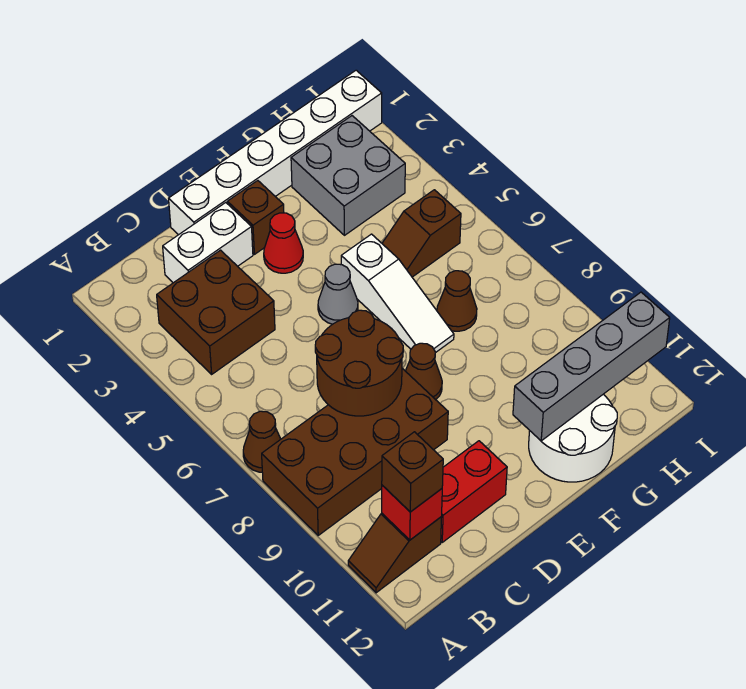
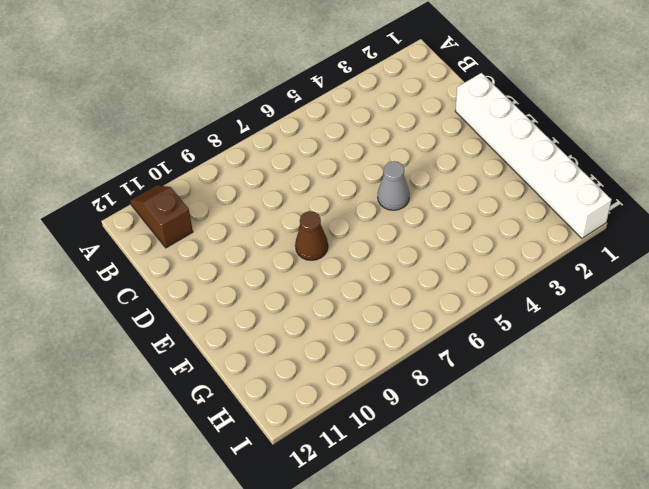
none -> brown 1x1 cone [243,411,281,472]
none -> brown 2x4 brick [262,368,448,535]
none -> brown 2x2 brick [157,250,275,374]

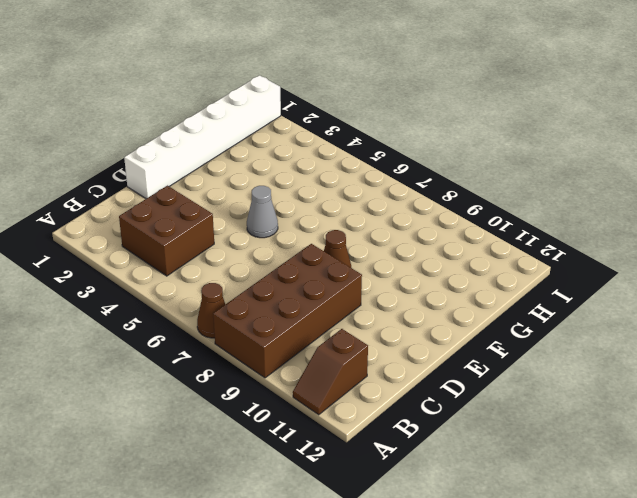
none -> white 1x2 brick [163,203,253,283]
none -> red 1x2 brick [441,441,507,542]
none -> brown 1x1 brick [227,181,284,254]

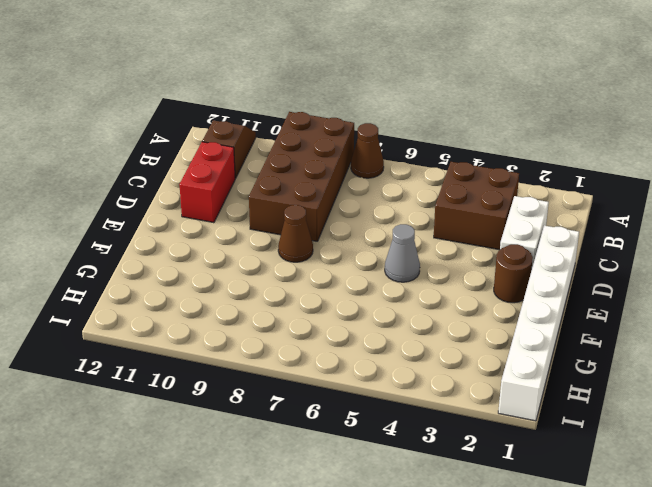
brown 1x1 round brick [494,244,533,303] -> brown 1x1 brick [227,181,284,254]
none -> red 1x1 cone [264,213,303,273]
none -> white 1x3 slope [341,234,454,353]
none -> white 2x2 round brick [529,394,617,482]

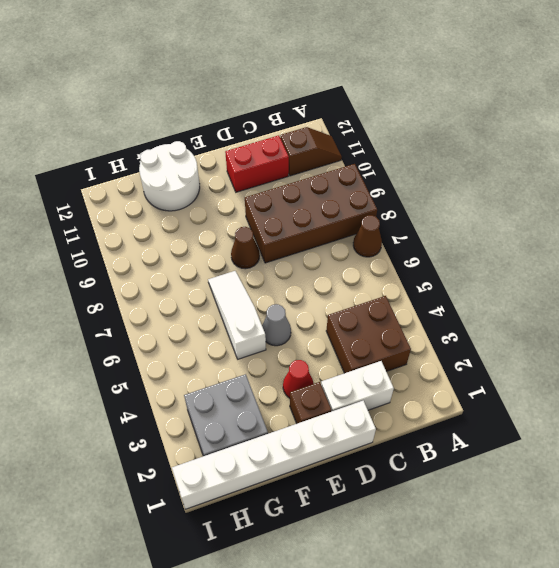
none -> brown 1x2 slope [382,190,461,277]
none -> brown 1x1 cone [437,271,477,331]
none -> red 1x1 brick [382,485,442,540]

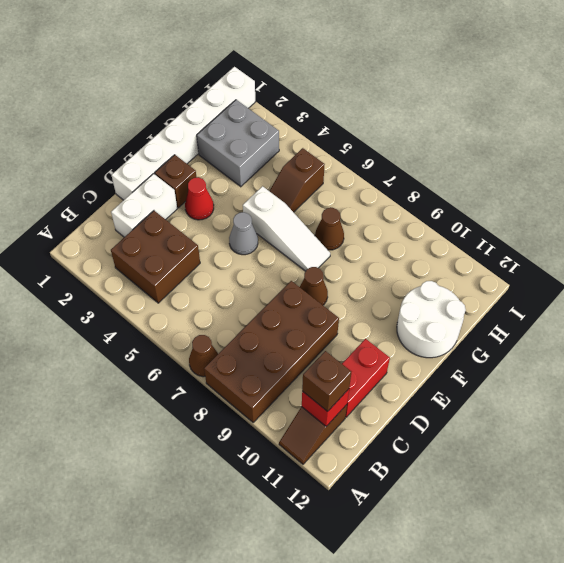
none -> brown 2x2 round brick [315,310,403,416]
none -> grey 1x4 brick [513,292,670,441]

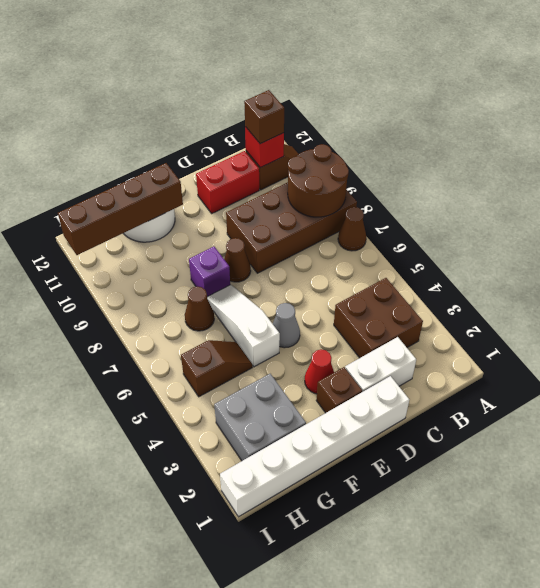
brown 2x2 round brick [288,144,349,217] -> brown 2x2 round brick moved to [315,310,403,416]
purple 1x1 brick [189,247,230,297] -> none
brown 1x4 brick [58,163,183,255] -> grey 1x4 brick [513,292,670,441]

